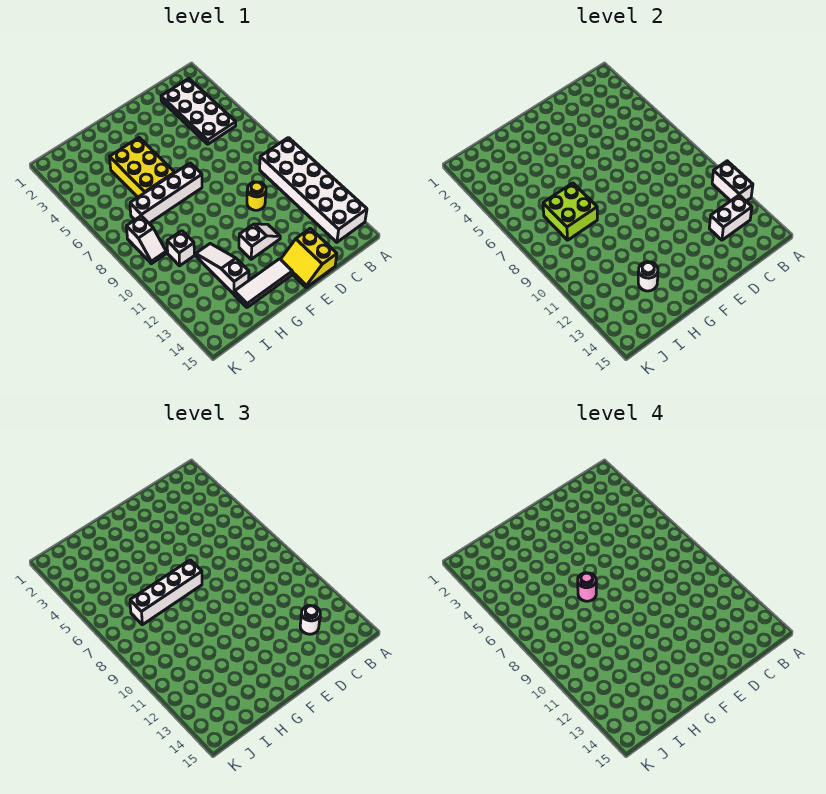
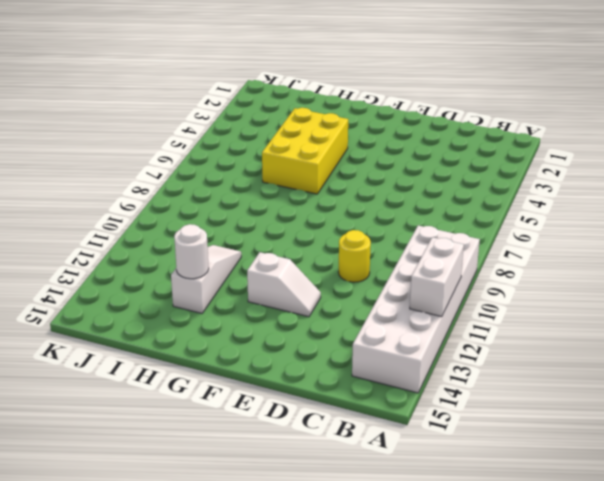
none -> white 2x4 plate [161,79,236,144]
none -> yellow 2x2 slope [281,229,337,287]
none -> white 1x4 brick [130,163,202,223]

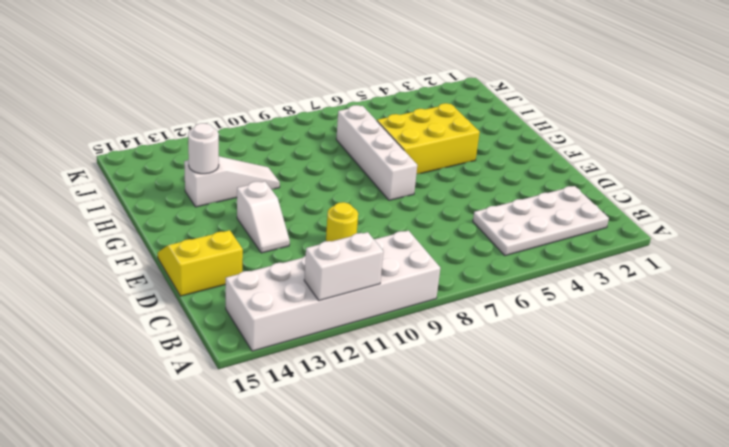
none -> white 1x3 tile [234,259,292,307]
none -> white 1x1 brick [167,231,194,266]
none -> white 1x2 slope [126,216,166,264]

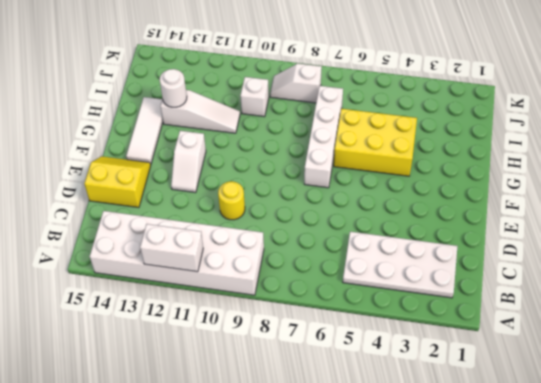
none -> white 1x2 brick [709,195,752,240]
none -> lime 2x2 brick [543,183,597,240]
none -> white 1x1 round brick [300,606,320,634]

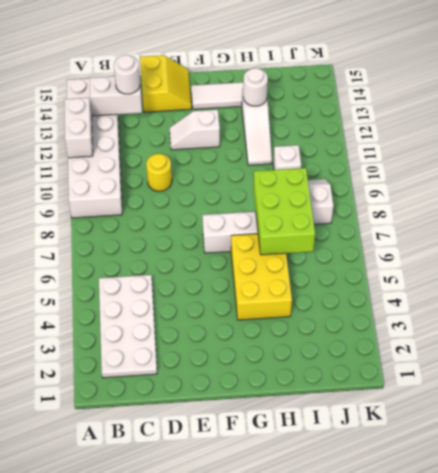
lime 2x3 brick [253,168,315,255] -> lime 2x2 brick [543,183,597,240]
none -> white 1x4 brick [130,560,202,625]
none -> pink 1x1 round brick [578,573,596,601]

